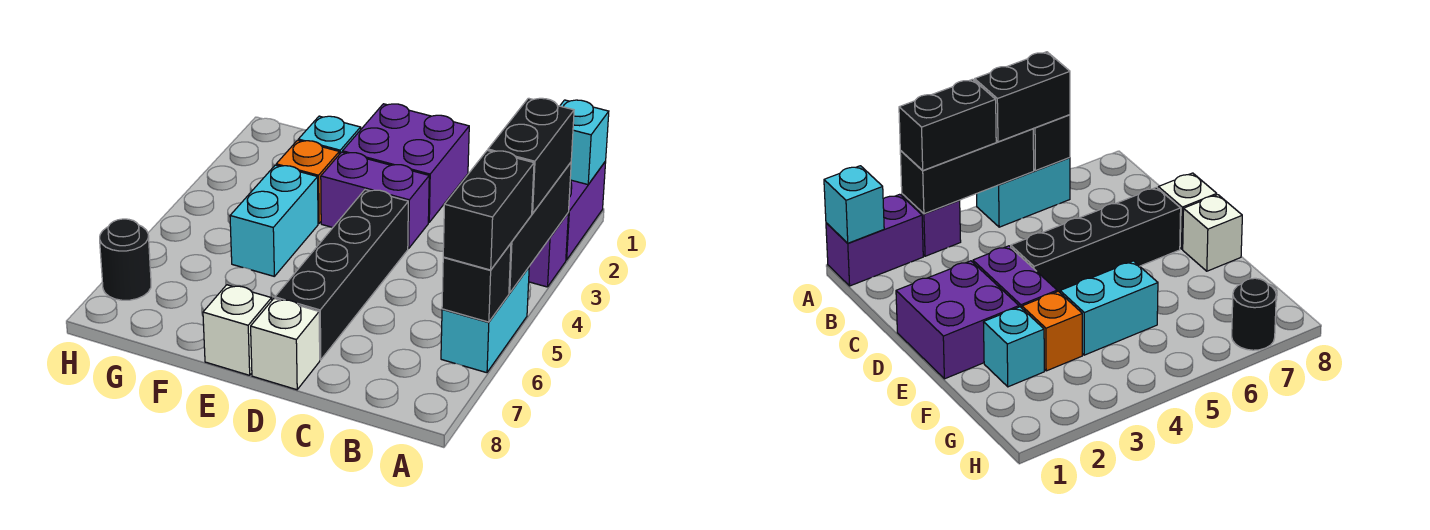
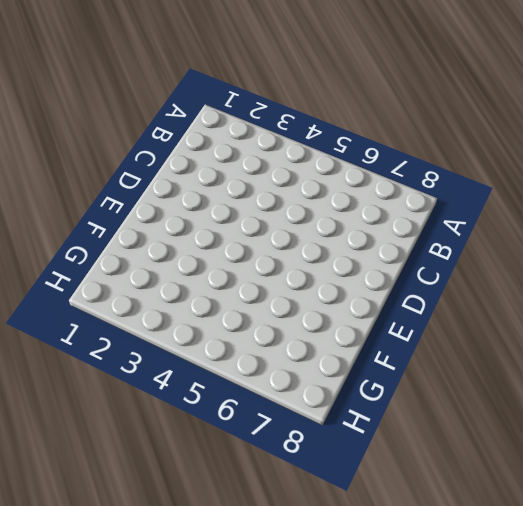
none -> purple 1x2 brick [566,161,606,260]
none -> purple 1x1 brick [529,214,568,287]
none -> cyan 1x2 brick [441,267,529,373]

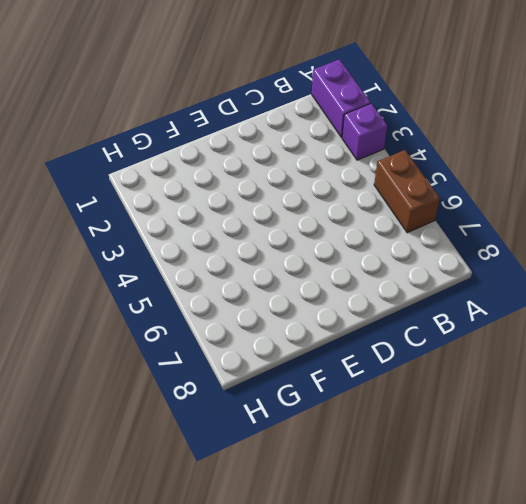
brown 1x2 brick [374,150,440,233] -> cyan 1x2 brick [441,267,529,373]
none -> purple 2x2 brick [343,104,469,222]
none -> purple 1x2 brick [321,152,429,248]
none -> black 1x4 brick [275,190,408,360]

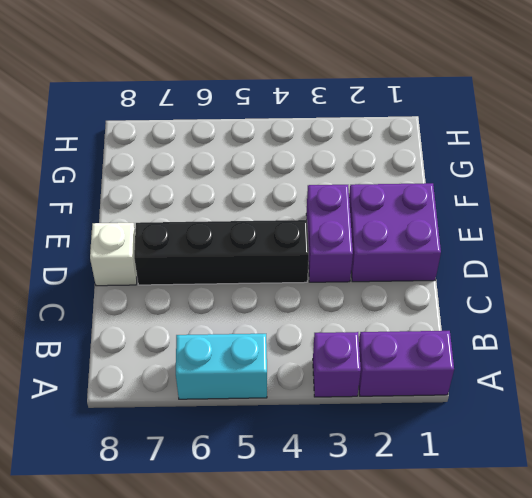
none -> white 1x1 brick [203,285,272,375]
none -> cyan 1x1 brick [298,116,361,154]
none -> orange 1x1 brick [276,140,339,224]

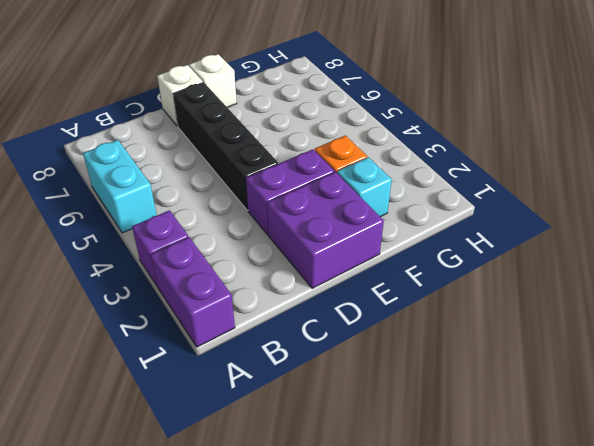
none -> cyan 1x2 brick [230,165,318,276]
none -> black 1x1 round brick [100,219,151,300]
none -> cyan 1x1 brick [560,100,609,185]

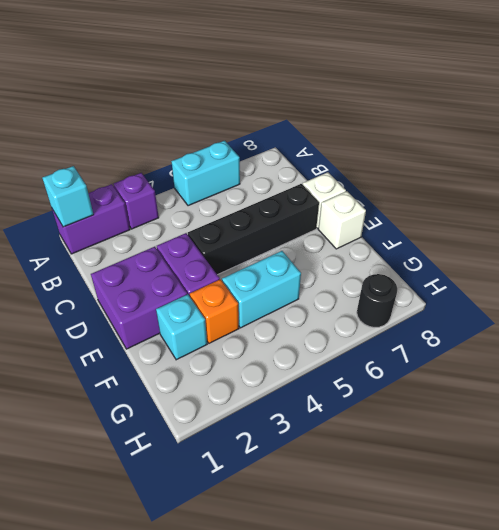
none -> black 1x3 brick [509,163,571,293]
none -> black 1x1 brick [442,244,511,322]
none -> black 1x2 brick [488,98,574,213]

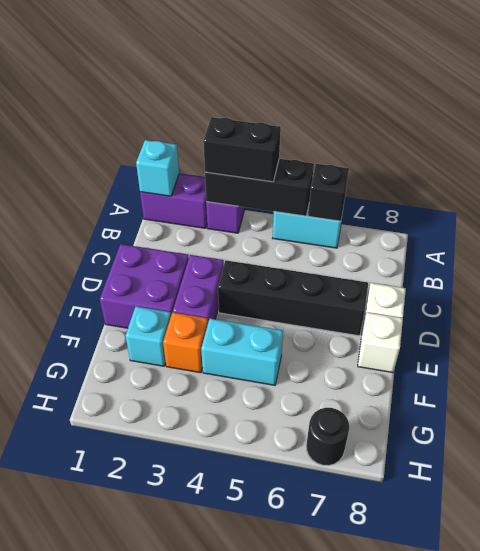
none -> black 1x2 brick [443,151,534,270]

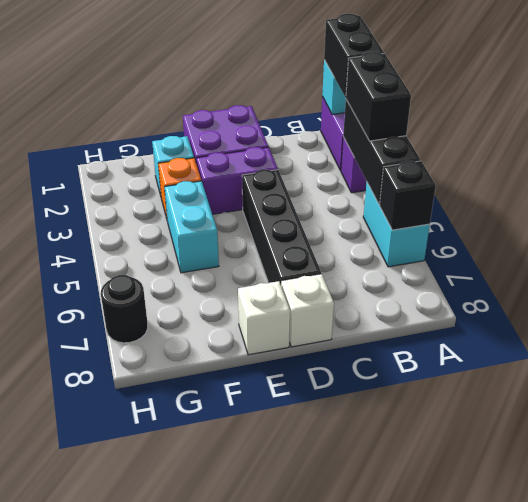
black 1x2 brick [324,14,384,97] -> black 1x2 brick moved to [443,151,534,270]

